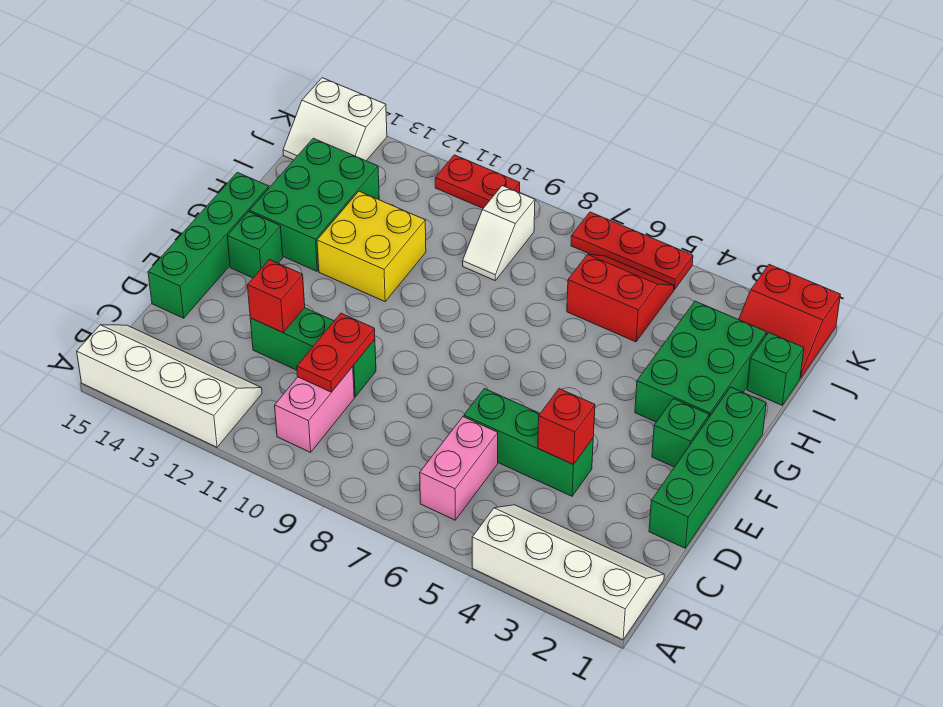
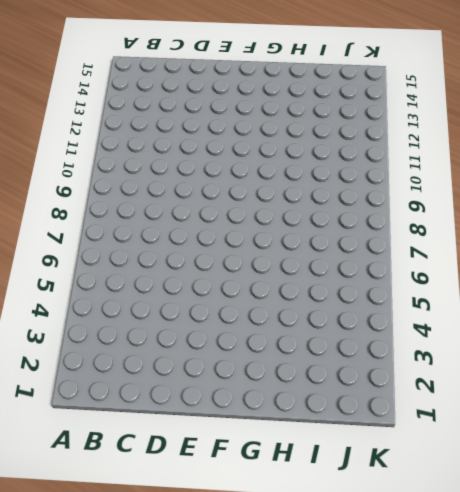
none -> white 2x4 slope [472,505,664,640]
none -> white 2x4 slope [77,325,262,447]
none -> pink 1x2 brick [420,417,498,520]

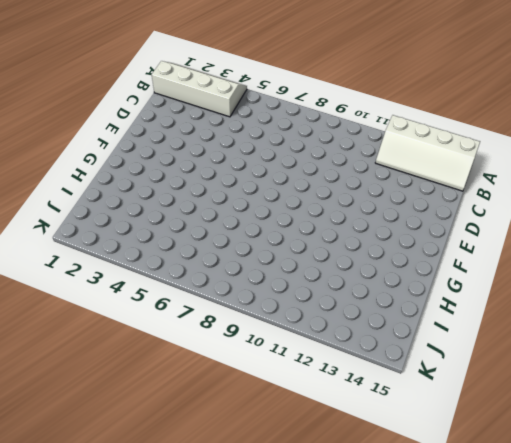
white 2x4 slope [152,61,247,117] -> white 2x4 slope turned to [472,505,664,640]
none -> pink 1x2 brick [420,417,498,520]
none -> pink 1x2 brick [275,367,354,452]
none -> green 1x4 brick [649,387,766,548]

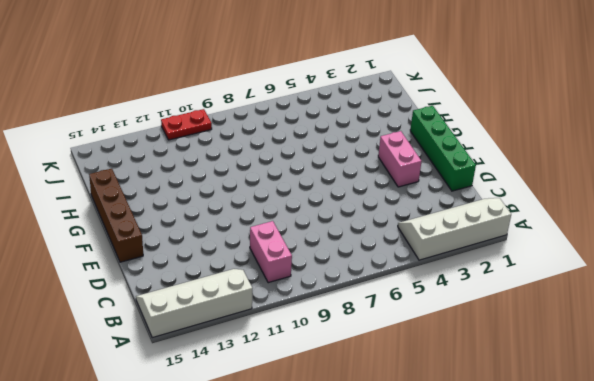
pink 1x2 brick [378,131,422,187] -> pink 1x2 brick moved to [420,417,498,520]
brown 1x4 brick [89,169,143,262] -> green 1x4 brick [148,172,269,318]
none -> green 1x3 brick [464,389,593,496]
none -> green 1x3 brick [250,308,376,397]
none -> green 1x1 brick [652,399,709,467]

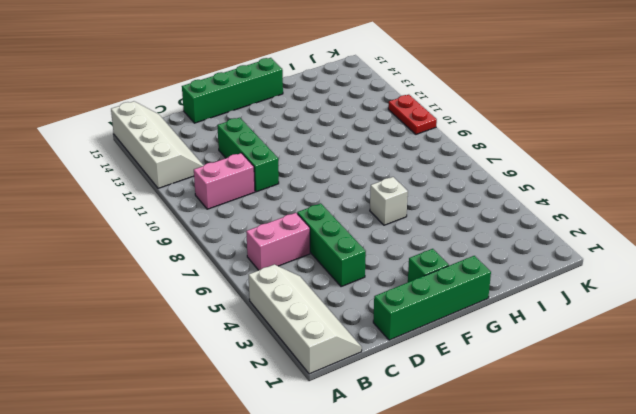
white 1x1 brick [370,177,408,225] -> none
none -> green 1x1 brick [227,212,283,278]
none -> green 2x3 brick [635,301,767,422]
none -> yellow 2x2 brick [317,191,426,302]

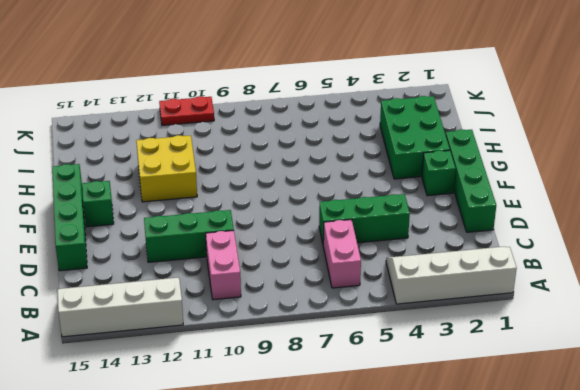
none -> green 2x3 brick [250,138,379,271]
none -> green 1x1 brick [747,333,804,405]
none -> red 2x2 slope [567,254,674,342]

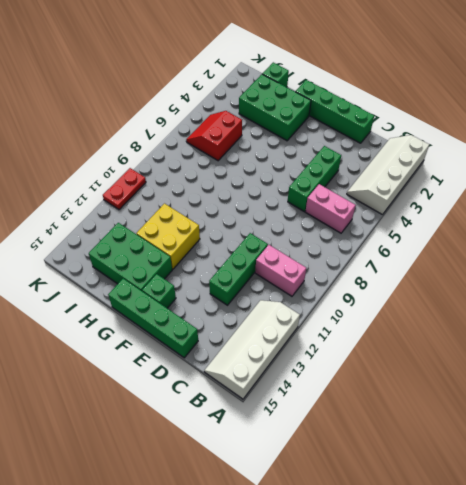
none -> green 1x1 brick [652,399,709,467]
none -> white 1x2 slope [463,186,535,280]
none -> red 2x2 slope [739,265,840,378]

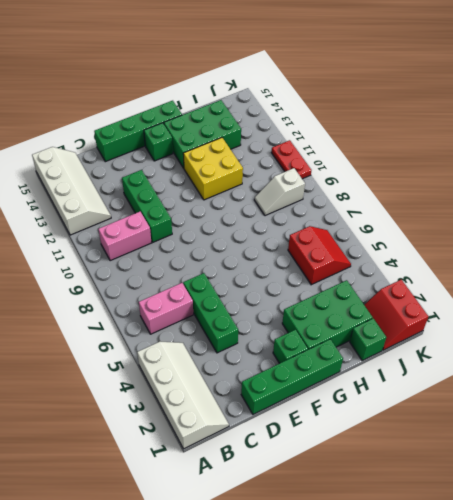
none -> white 2x2 slope [283,78,387,161]
none -> red 1x3 plate [571,212,693,290]
none -> red 1x2 plate [297,313,375,392]

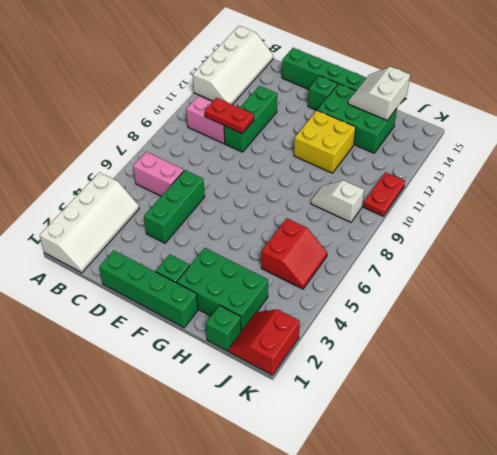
white 2x2 slope [348,67,410,120] -> white 2x2 slope moved to [283,78,387,161]
none -> red 1x3 plate [571,212,693,290]
none -> red 1x1 brick [538,389,595,465]
none -> red 1x1 brick [248,260,305,332]

